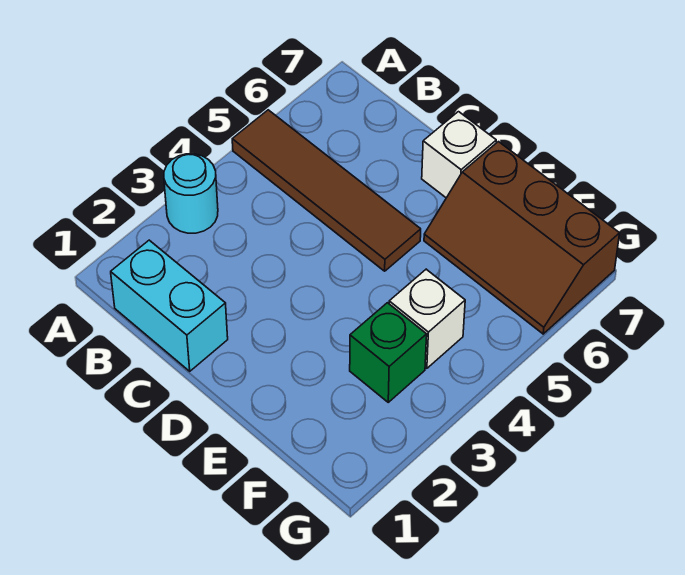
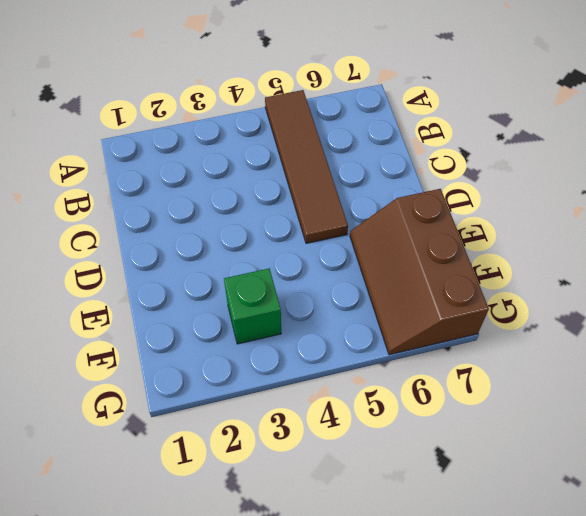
none -> cyan 1x1 round brick [164,154,218,233]
none -> cyan 1x2 brick [111,240,228,371]

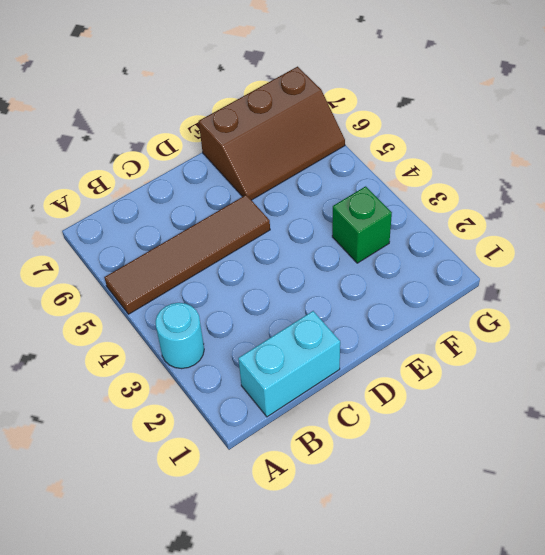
none -> white 1x1 brick [422,112,496,198]
none -> white 1x1 brick [389,269,465,368]

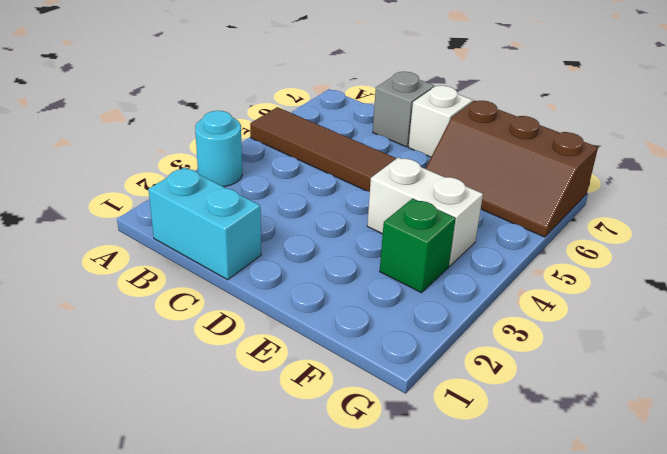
grey 1x1 brick [373,72,434,147] -> none
white 1x2 brick [367,157,483,266] -> white 1x1 brick [389,269,465,368]

